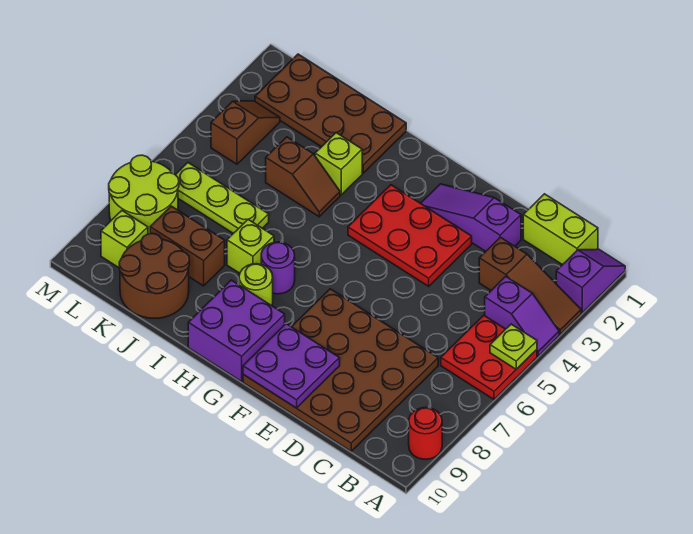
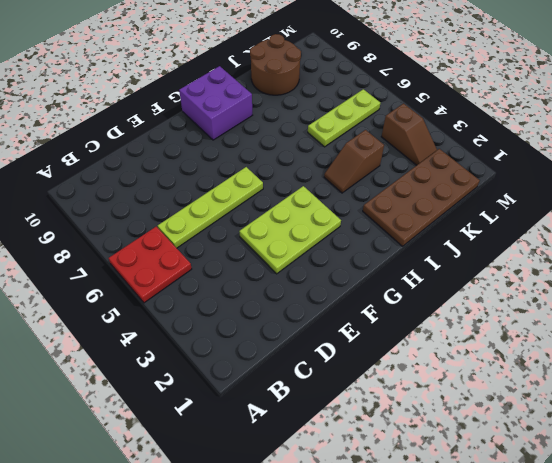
lime 1x4 plate [158,167,263,248] -> none
lime 2x3 plate [239,186,341,274] -> red 2x3 plate [348,185,472,286]
none -> purple 1x2 slope [556,249,625,313]
none -> brown 1x3 slope [479,237,581,334]
none -> purple 1x2 slope [485,277,559,356]

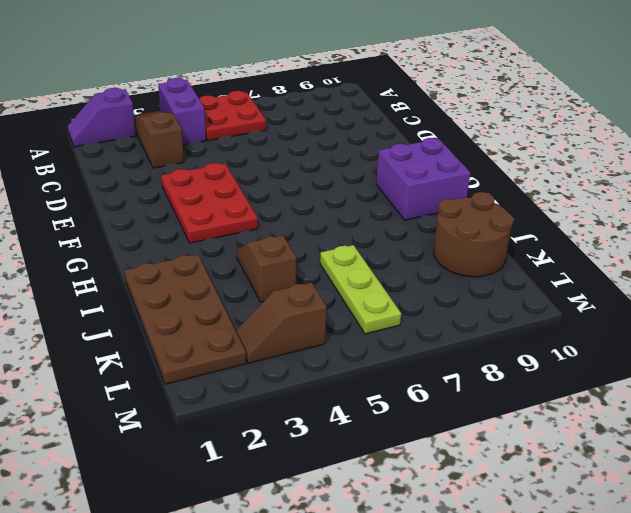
purple 1x2 brick [158,78,206,145] -> purple 1x2 slope [485,277,559,356]
none -> red 1x1 round brick [409,408,442,459]
none -> lime 1x2 brick [523,194,598,265]
none -> brown 4x4 plate [243,289,438,451]

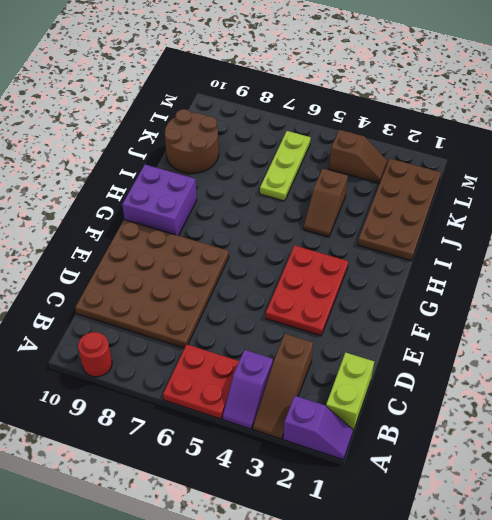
none -> purple 1x3 slope [421,184,521,251]
none -> purple 1x1 round brick [261,242,295,294]
none -> lime 1x1 round brick [239,264,273,306]

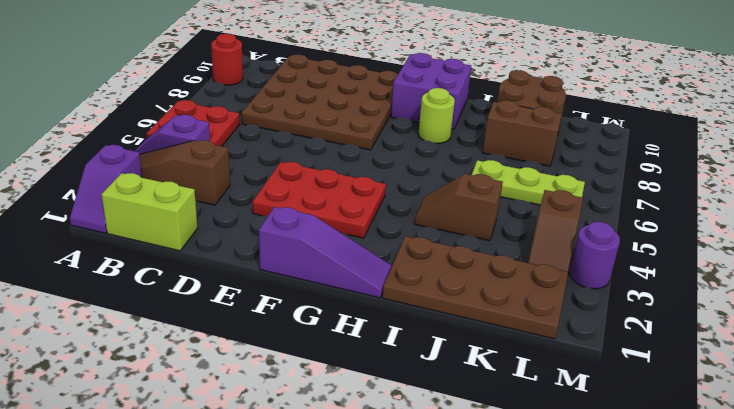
purple 1x3 slope [259,207,392,298] -> purple 1x3 slope moved to [421,184,521,251]
purple 1x1 round brick [570,222,620,289] -> purple 1x1 round brick moved to [261,242,295,294]
none -> lime 1x1 brick [315,133,362,195]
none -> lime 1x1 brick [227,220,274,273]
none -> lime 2x2 round brick [109,155,179,234]

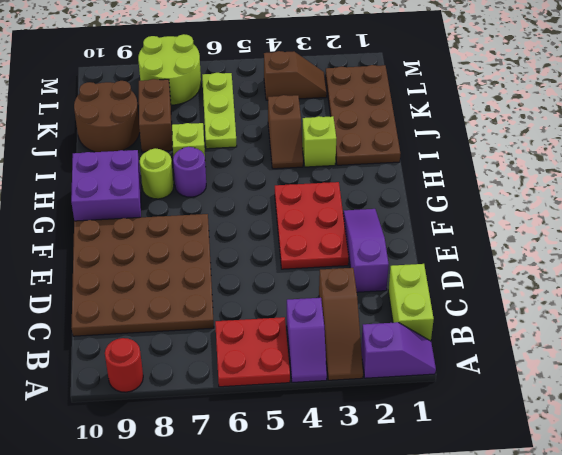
none -> lime 1x1 brick [101,211,148,268]
none -> lime 1x1 plate [490,324,537,369]
none -> purple 2x2 plate [243,324,340,408]

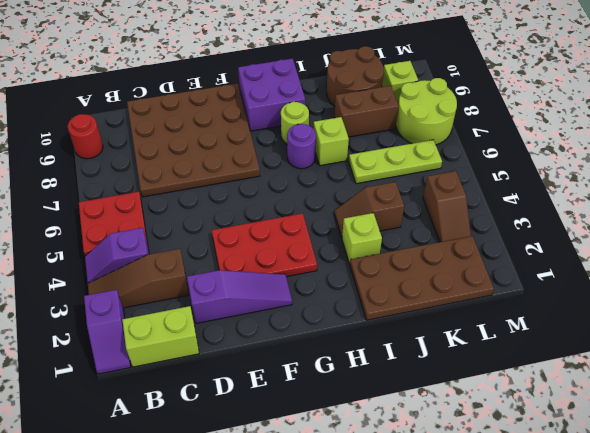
none -> lime 1x1 plate [490,324,537,369]
none -> purple 2x2 plate [243,324,340,408]

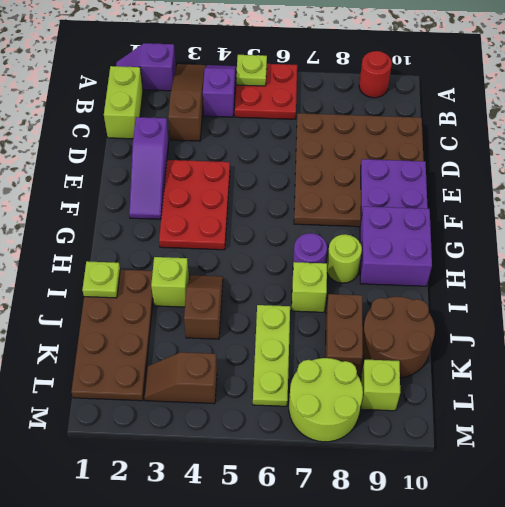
lime 1x1 plate [82,261,120,298] -> none

